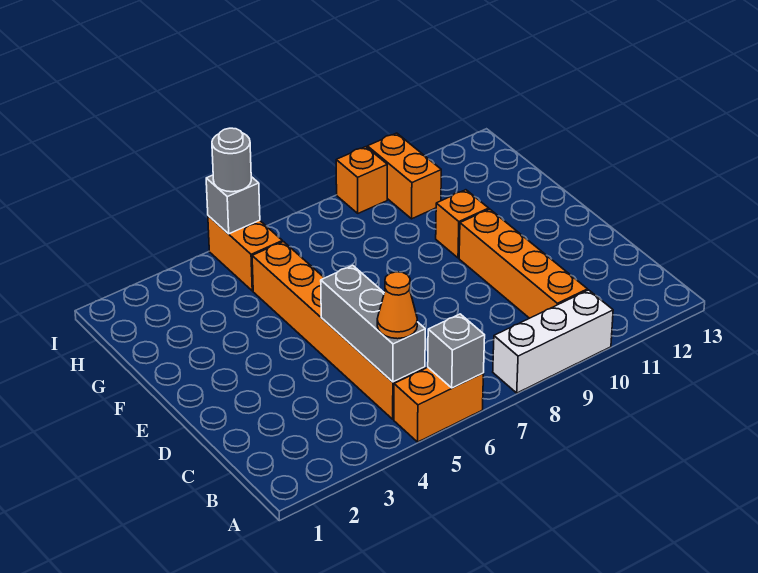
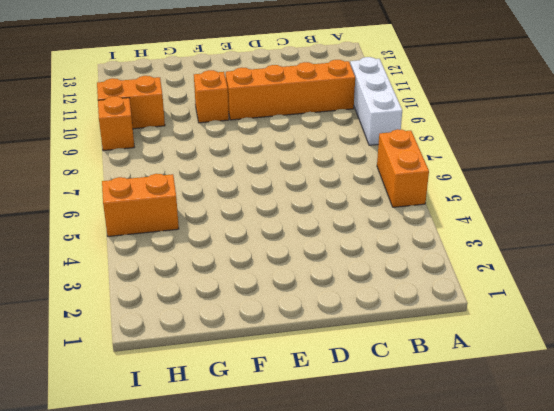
none -> orange 1x6 brick [252,242,425,419]
none -> grey 1x1 brick [428,314,485,388]
none -> grey 1x3 brick [321,265,425,382]

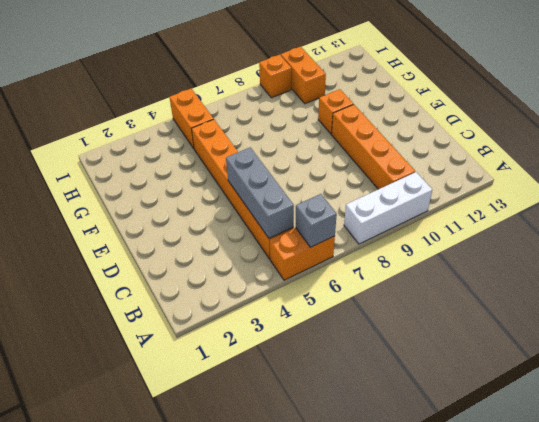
none -> grey 1x1 brick [206,175,260,234]
none -> orange 1x1 cone [377,272,417,339]
none -> grey 1x1 round brick [212,128,251,192]

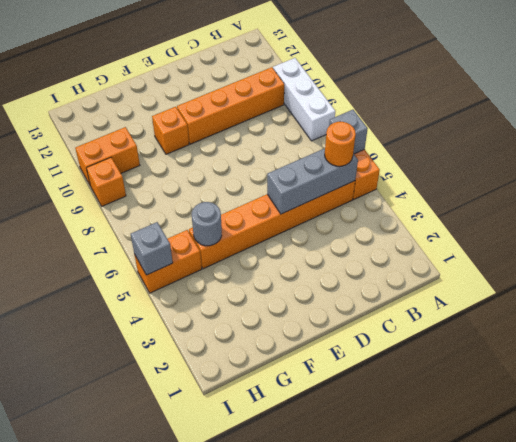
orange 1x1 round brick [325,122,356,166] -> orange 1x1 cone [377,272,417,339]
grey 1x1 round brick [192,202,222,246] -> grey 1x1 round brick moved to [212,128,251,192]

